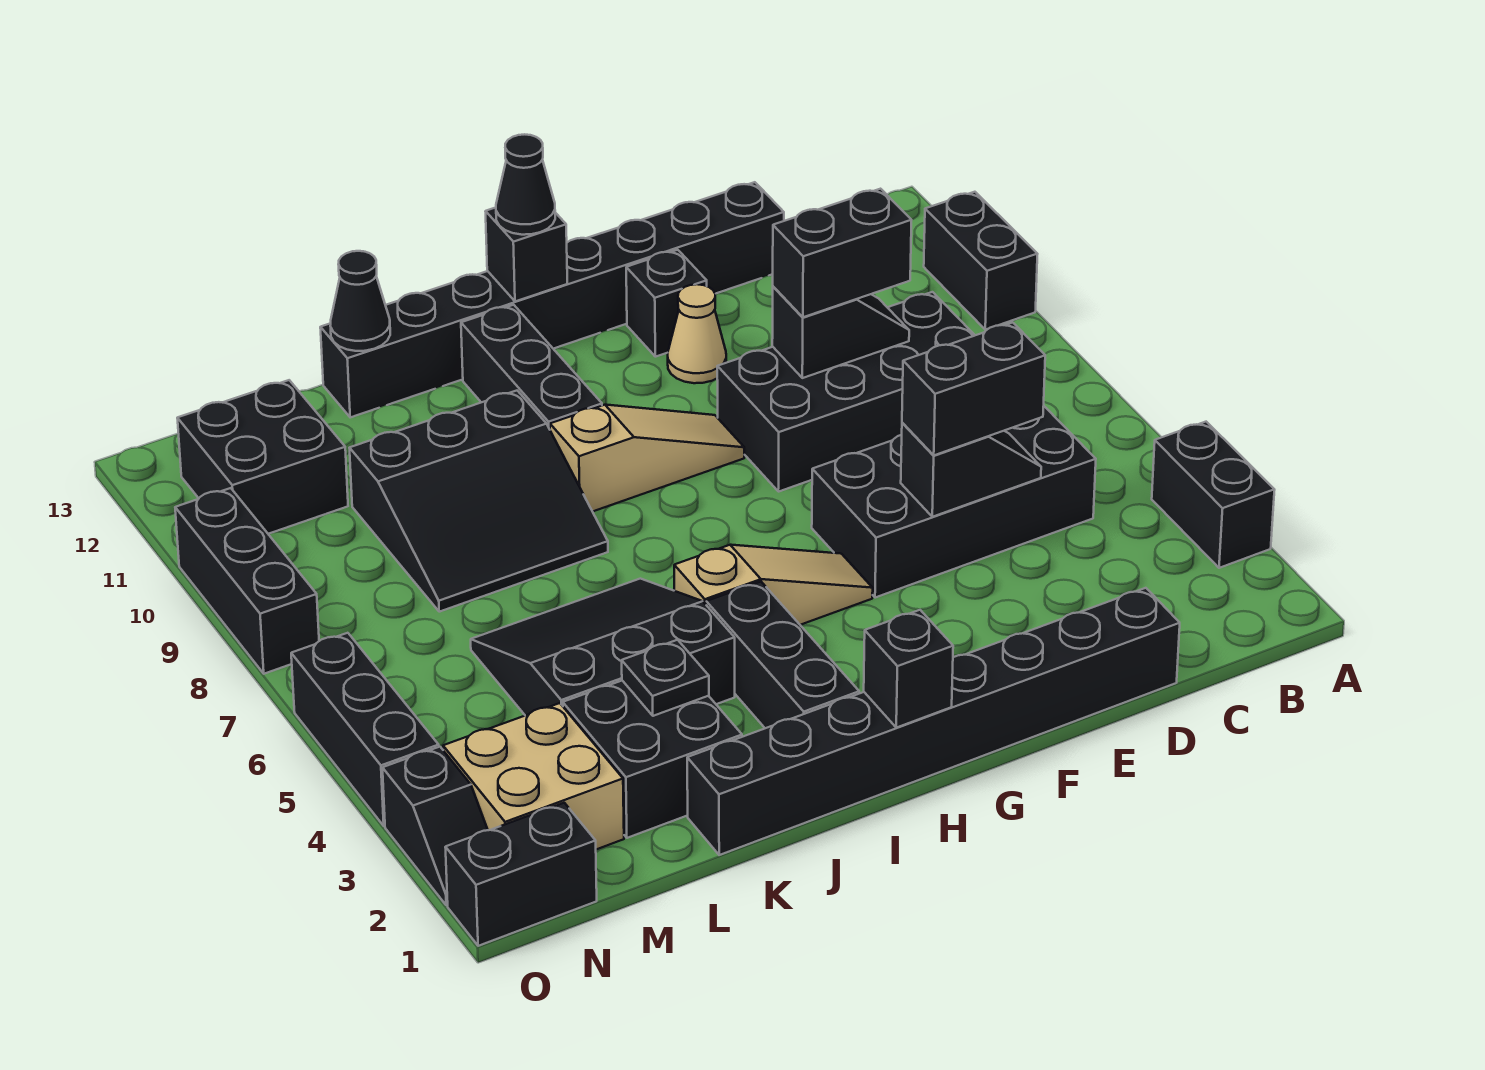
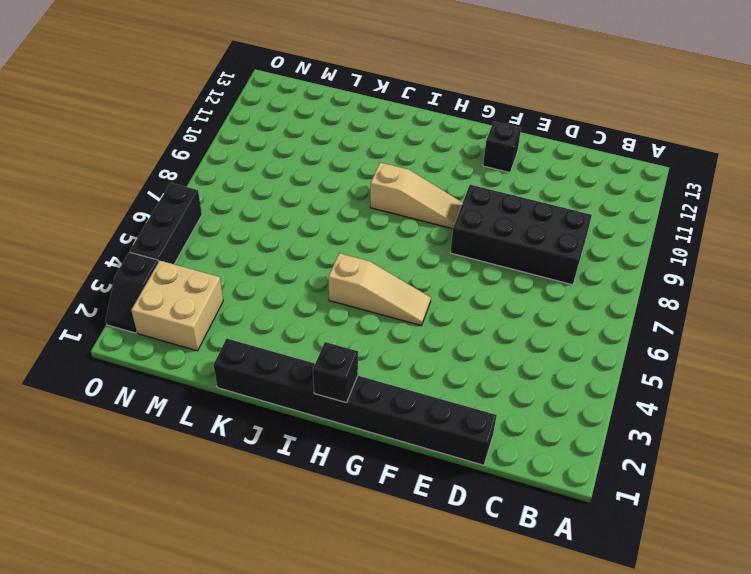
none -> black 1x2 brick [1152,422,1275,568]
none -> black 1x2 brick [924,192,1037,330]
none -> black 2x4 brick [812,406,1096,598]
none -> black 1x8 brick [320,182,784,417]

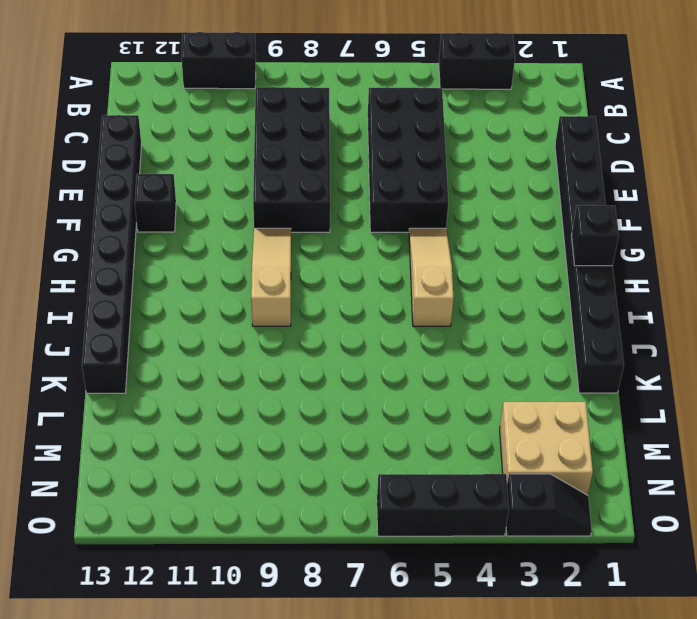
none -> tan 1x1 cone [668,284,726,383]
none -> black 1x3 brick [706,582,859,728]
none -> black 1x3 brick [461,305,602,429]
none -> black 3x3 slope [471,579,735,715]

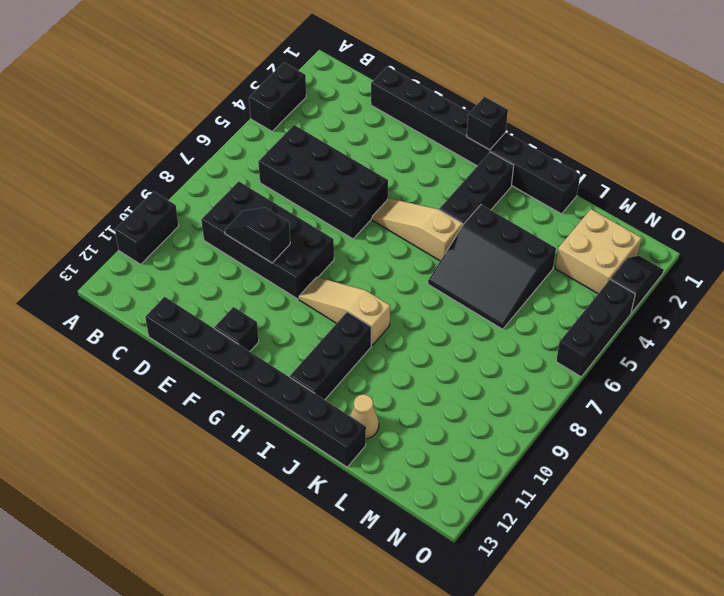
tan 1x1 cone [350,394,379,439] -> tan 1x1 cone moved to [668,284,726,383]
none -> black 3x3 slope [350,391,608,612]
none -> black 2x2 brick [563,681,742,838]
none -> black 2x2 brick [177,380,348,534]
none -> black 1x2 brick [445,803,597,946]

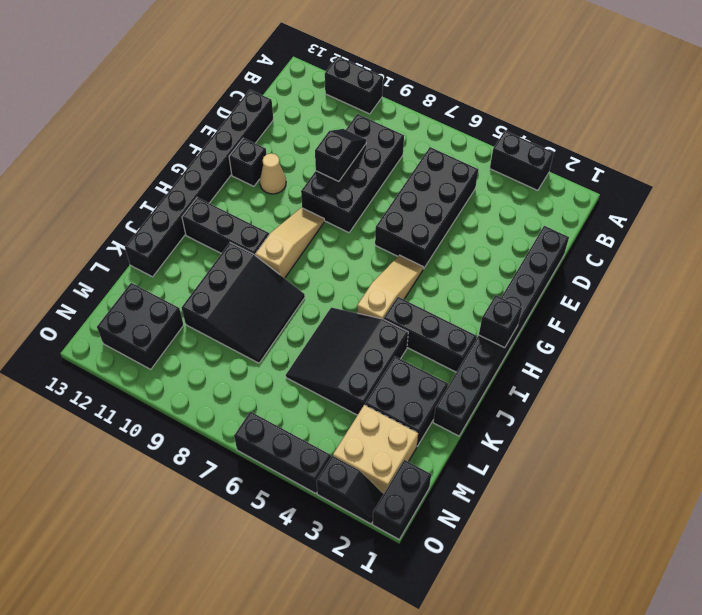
none -> black 1x3 brick [175,488,319,674]
none -> black 1x2 slope [901,423,1041,517]
none -> black 1x1 brick [485,208,567,301]
none -> black 1x1 plate [622,640,709,716]

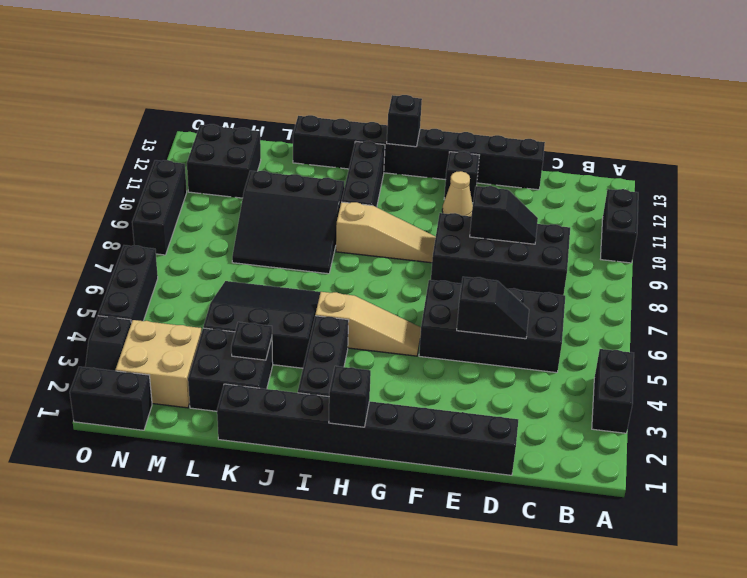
none -> black 1x1 cone [330,251,390,351]
none -> black 1x2 brick [902,322,1045,455]
none -> black 1x2 brick [773,189,911,317]
none -> black 1x1 cone [496,134,555,235]

